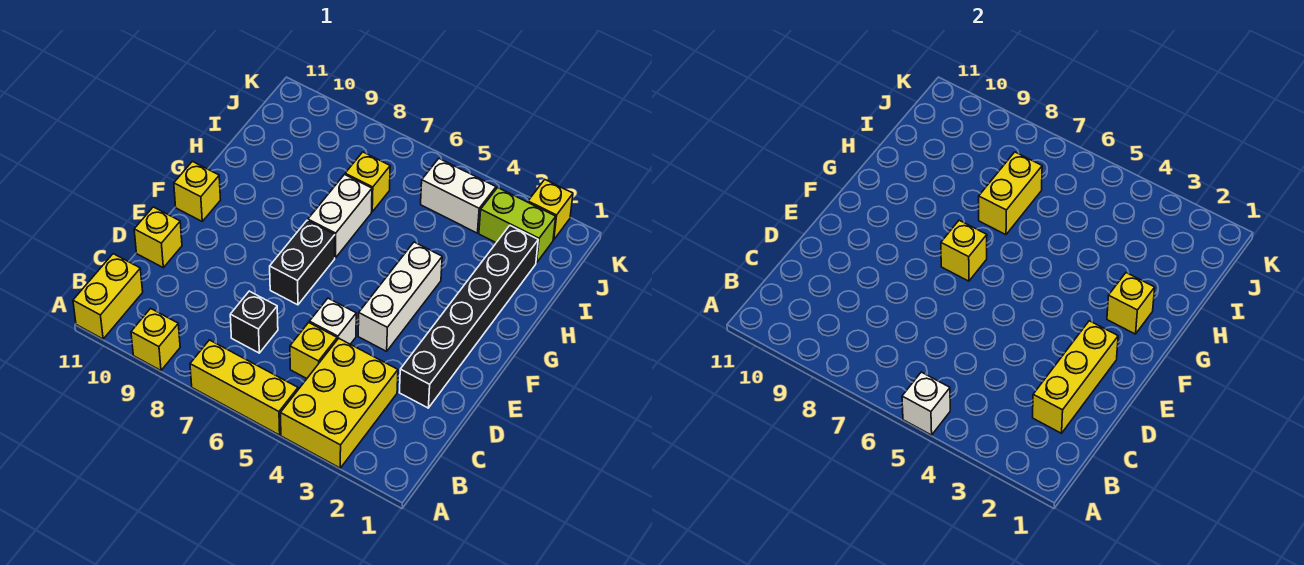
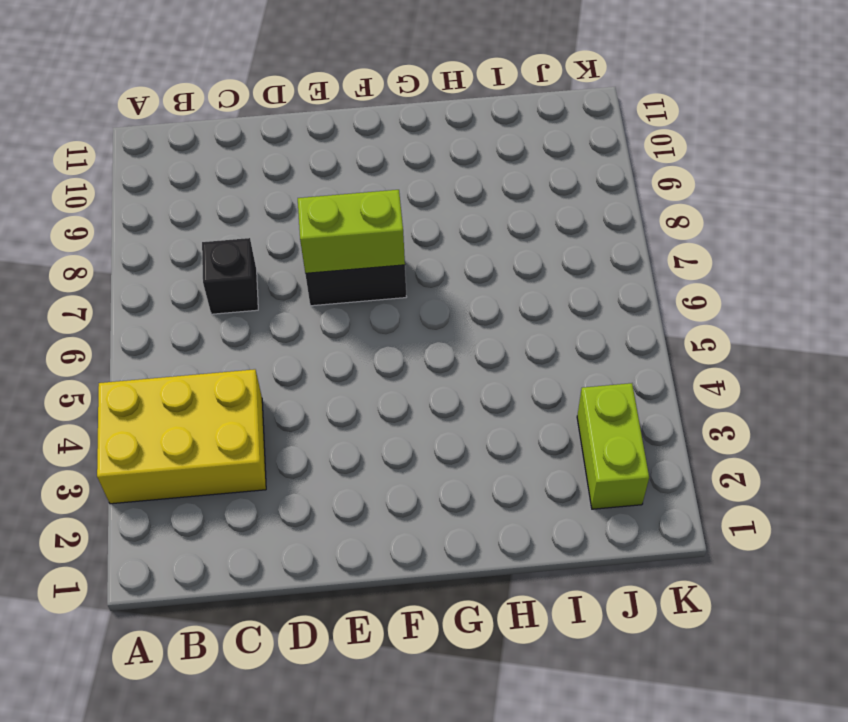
lime 1x2 brick [298,190,405,273] -> yellow 1x1 brick [941,220,987,281]
none -> yellow 1x3 brick [190,340,298,435]
none -> yellow 1x1 brick [131,309,180,370]
none -> yellow 1x2 brick [73,254,143,339]

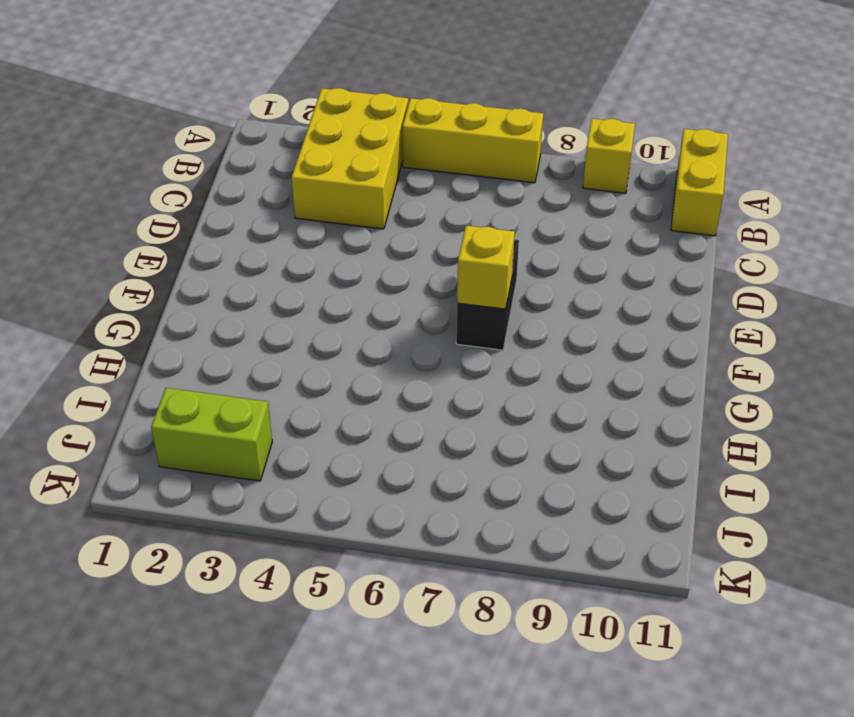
none -> yellow 1x1 brick [290,323,337,378]
none -> black 1x1 brick [230,291,278,353]
none -> black 1x6 brick [399,226,538,408]

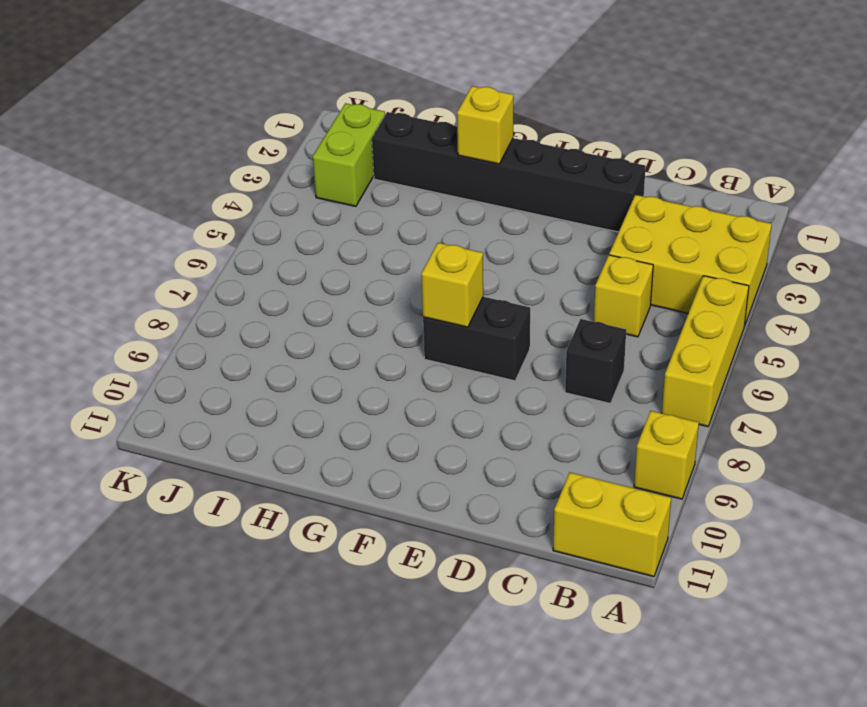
none -> white 1x1 brick [309,298,356,344]
none -> yellow 1x1 brick [134,207,182,268]
none -> white 1x3 brick [358,242,442,351]

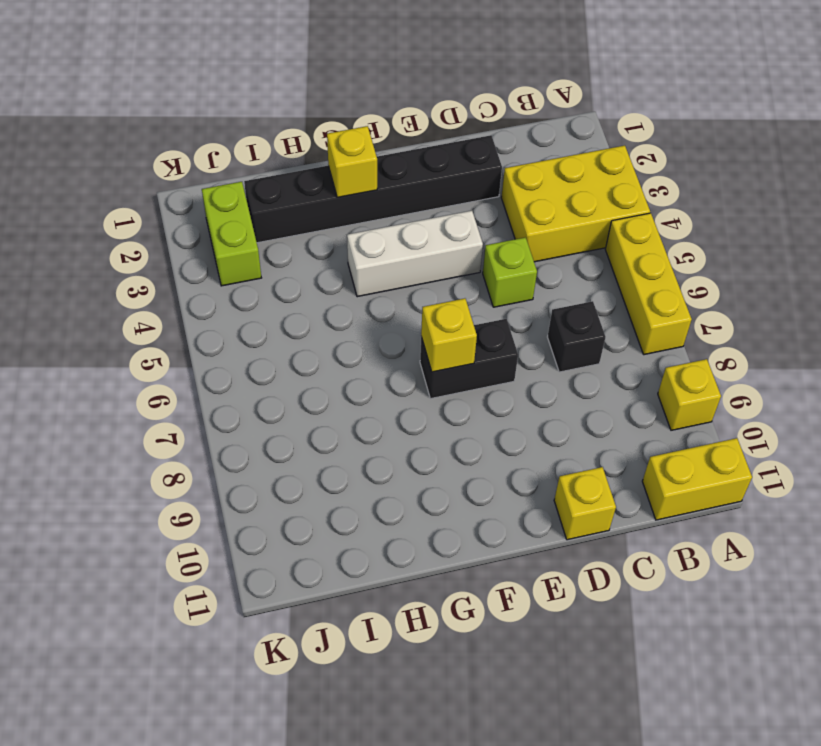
lime 1x1 brick [483,237,537,307] -> white 1x1 brick [309,298,356,344]
none -> yellow 1x1 brick [290,323,337,378]
none -> yellow 1x1 brick [174,161,221,221]
none -> white 1x2 brick [308,175,372,258]

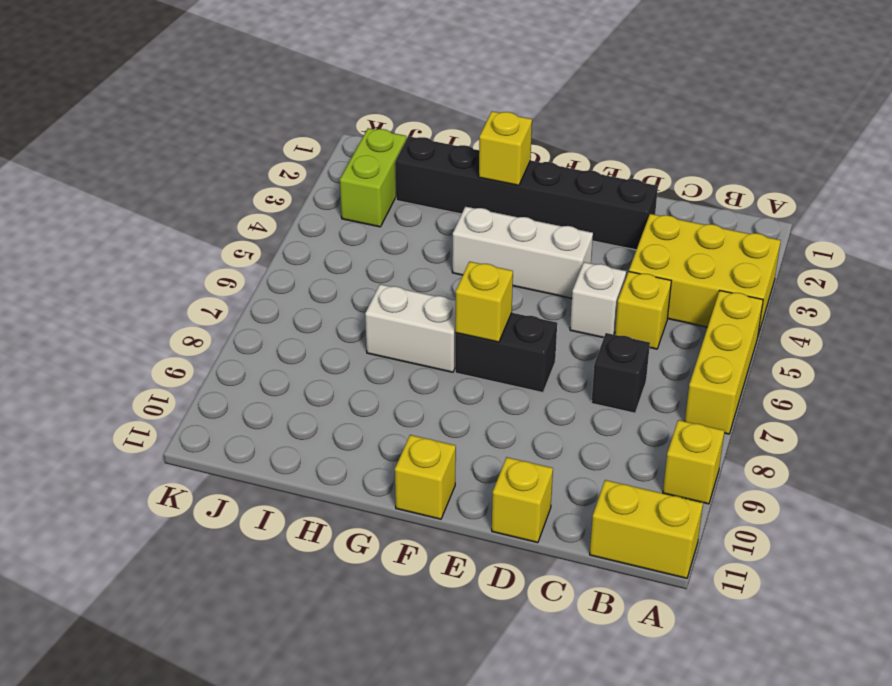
none -> yellow 1x1 brick [345,152,390,212]
none -> white 1x2 brick [421,159,496,233]
none -> yellow 1x1 brick [528,180,573,240]

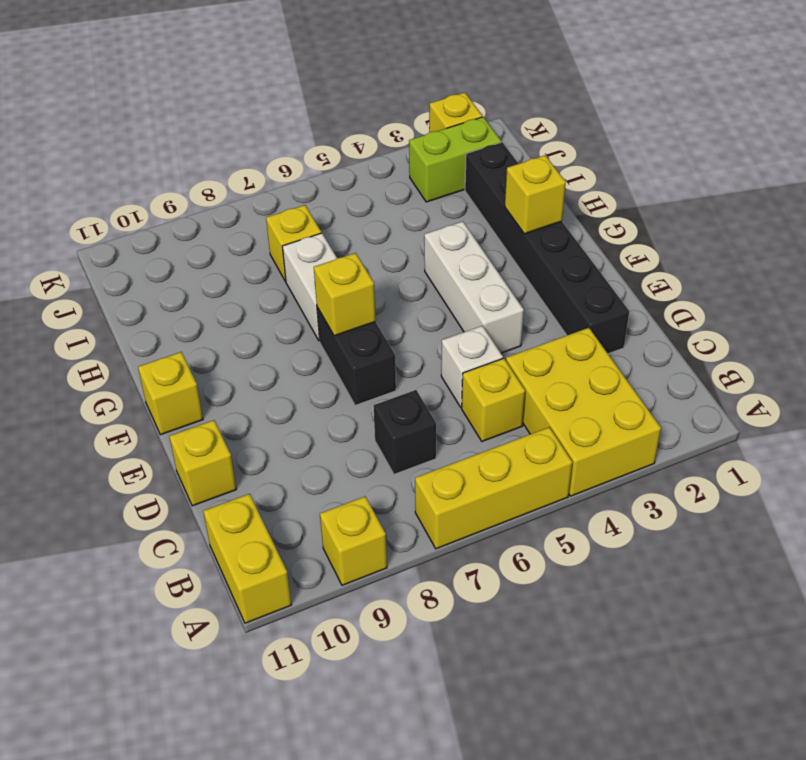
none -> white 1x2 brick [421,159,496,233]
none -> white 1x1 brick [902,372,950,435]
none -> yellow 1x3 brick [1033,321,1118,433]

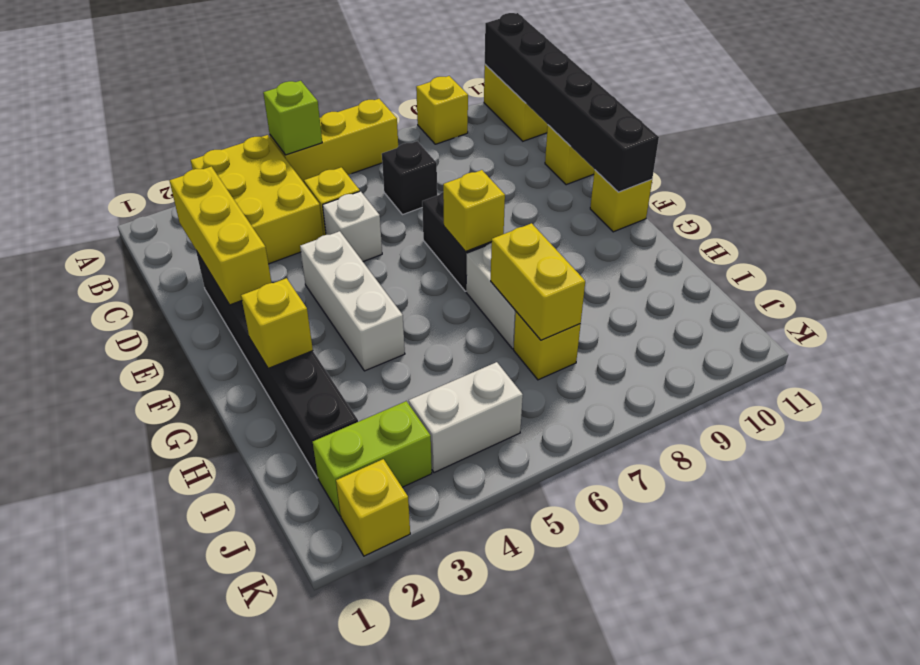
lime 1x1 brick [263,81,322,155] -> white 1x1 brick [902,372,950,435]
black 1x6 brick [485,13,659,192] -> none

